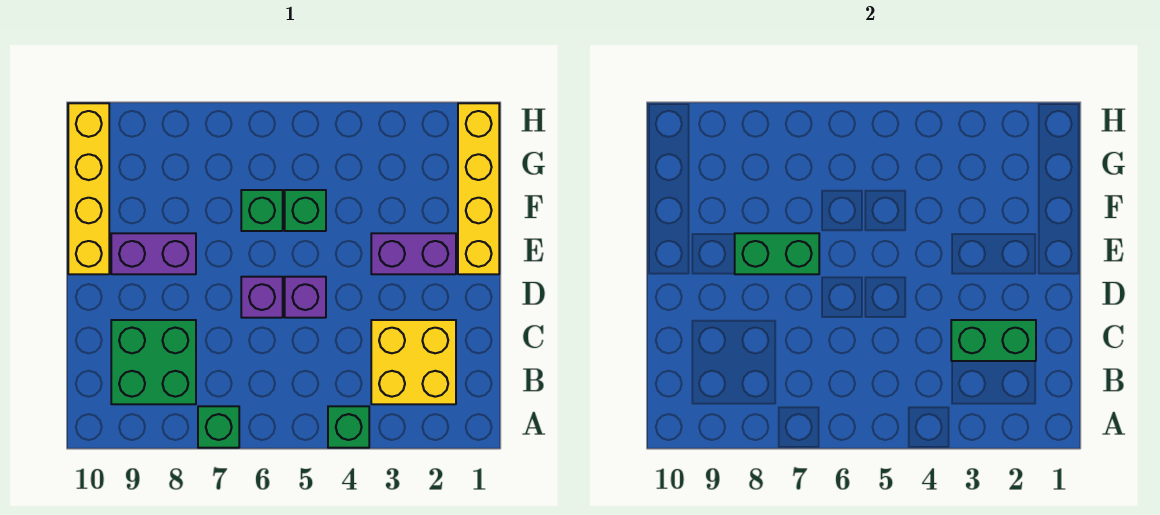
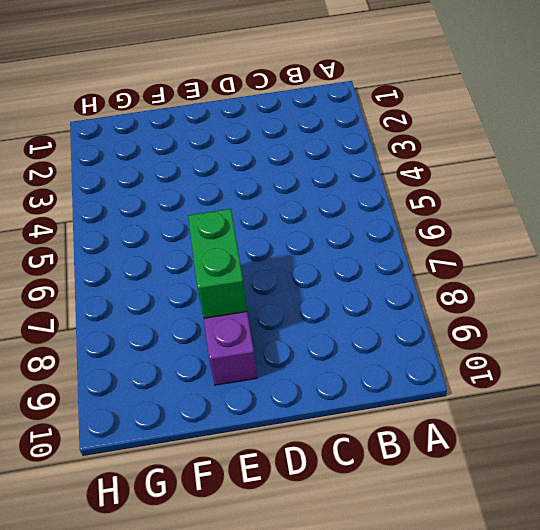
none -> green 1x1 brick [328,406,369,448]
none -> green 1x1 brick [198,406,239,448]
none -> yellow 2x2 brick [371,320,456,404]

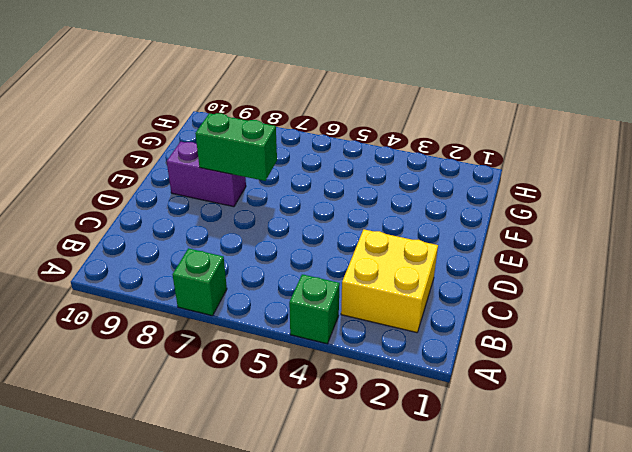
none -> green 2x2 brick [111,320,196,404]
none -> purple 1x1 brick [285,277,326,318]
none -> purple 1x1 brick [241,277,283,318]

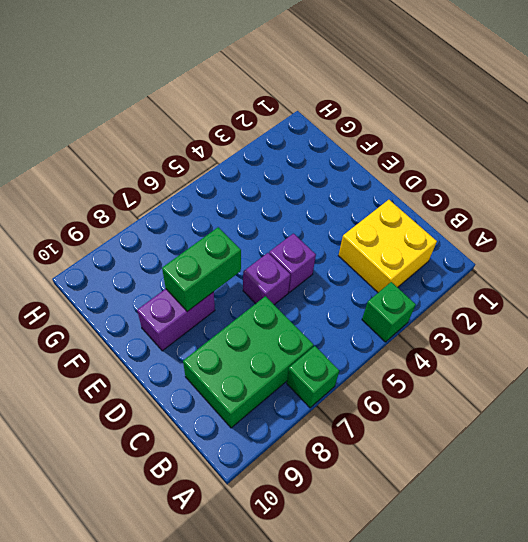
green 2x3 brick [183,296,314,428] -> green 2x2 brick [111,320,196,404]
none -> yellow 1x4 brick [458,103,499,274]
none -> purple 1x2 brick [371,233,456,274]
none -> yellow 1x4 brick [68,103,109,274]

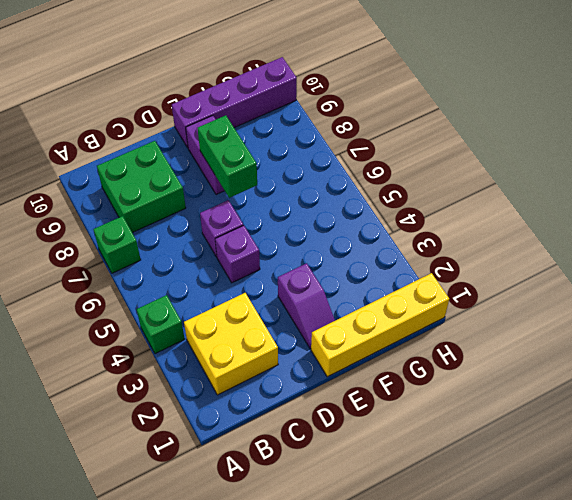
purple 1x2 slope [278,263,335,349] -> purple 1x2 brick [371,233,456,274]
purple 1x4 brick [172,57,297,148] -> yellow 1x4 brick [68,103,109,274]
none -> green 1x1 brick [285,190,326,231]
none -> green 1x1 brick [241,190,283,231]
none -> green 1x2 brick [951,320,1036,361]

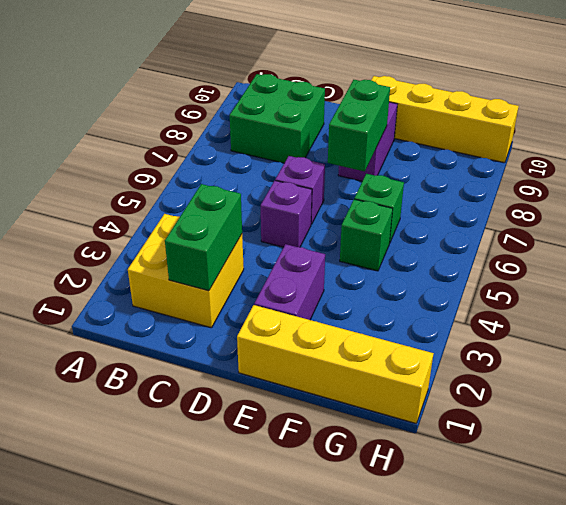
none -> green 1x1 brick [328,406,369,448]
none -> green 1x1 brick [198,406,239,448]

